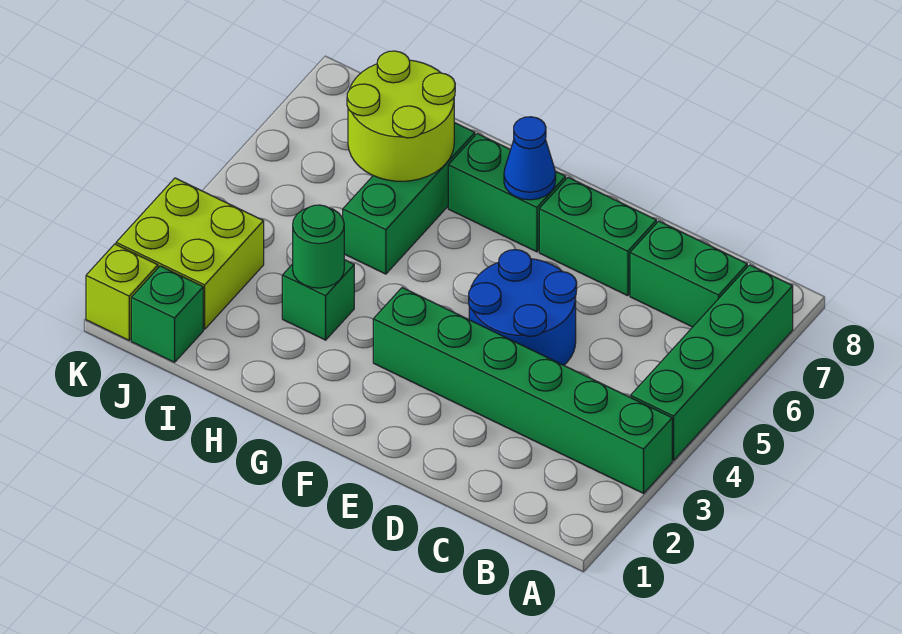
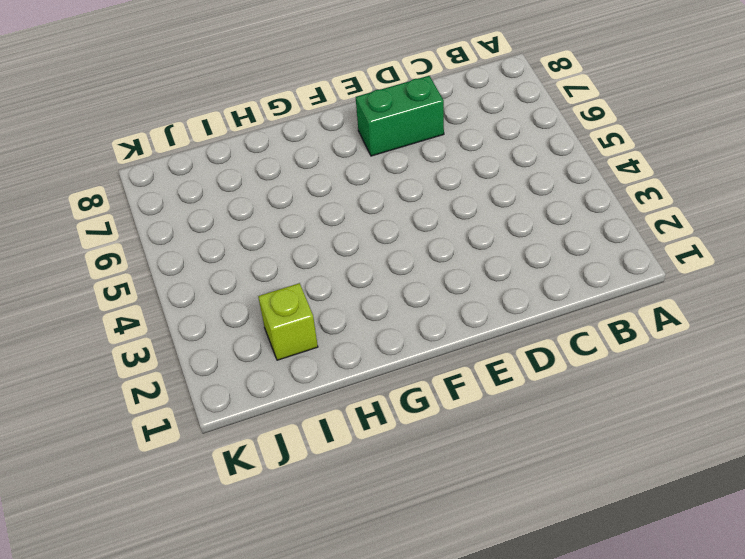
lime 1x1 brick [258,283,318,360] -> lime 1x1 brick moved to [86,244,158,340]
none -> green 1x6 brick [373,288,672,493]
none -> green 1x4 brick [631,265,793,460]
none -> green 1x2 brick [630,221,747,327]

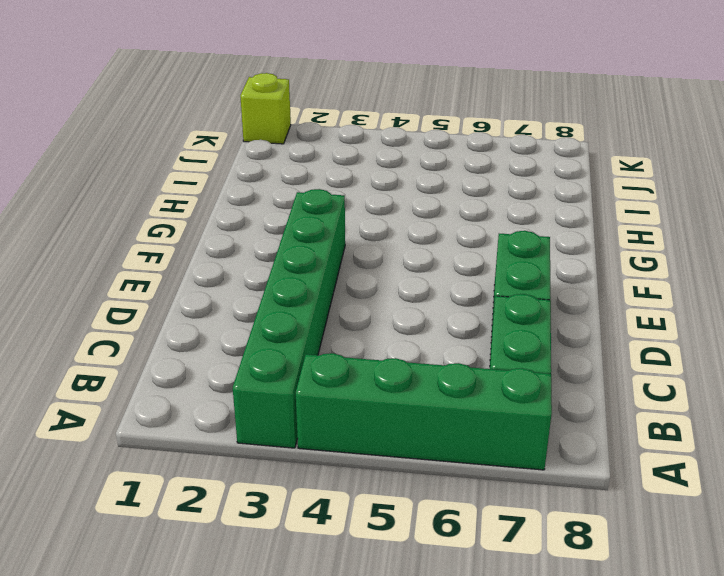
none -> blue 2x2 round brick [469,250,577,365]
none -> green 1x2 brick [448,134,566,252]
none -> green 1x1 brick [282,260,354,340]

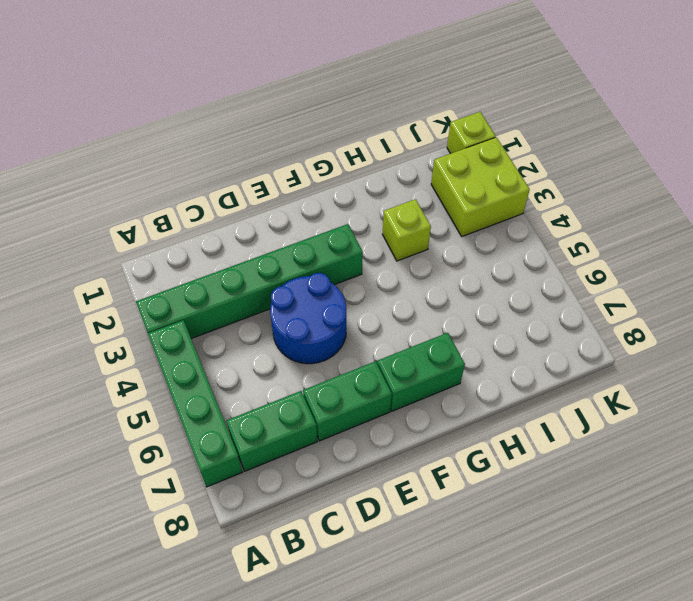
lime 1x1 brick [382,199,431,261] -> green 1x1 brick [282,260,354,340]
none -> green 1x3 brick [343,123,475,274]
none -> green 1x1 brick [131,266,203,362]
none -> blue 1x1 cone [504,117,556,200]

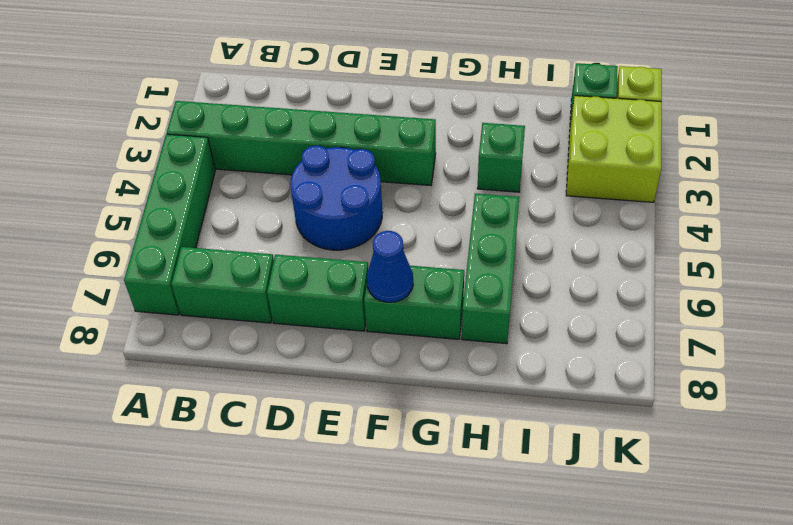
none -> green 1x1 round brick [293,205,344,288]
none -> lime 2x2 round brick [347,51,455,181]

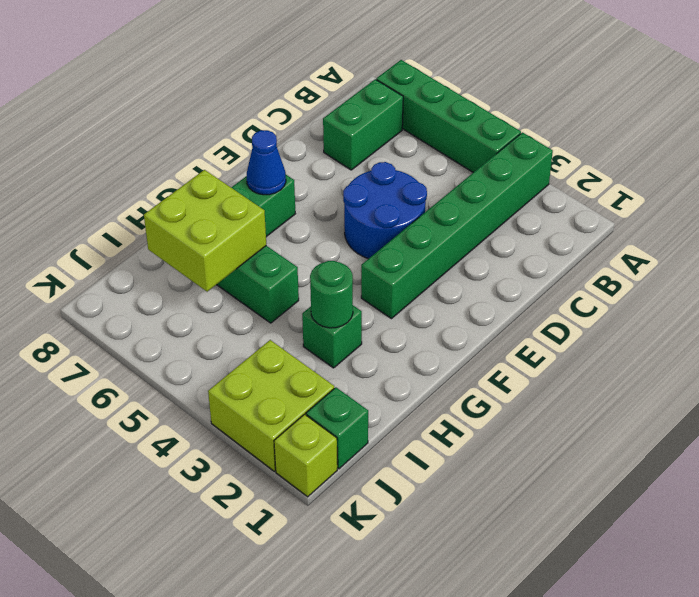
lime 2x2 brick [144,170,266,292] -> lime 2x2 round brick [347,51,455,181]
none -> green 1x2 brick [539,177,657,296]

